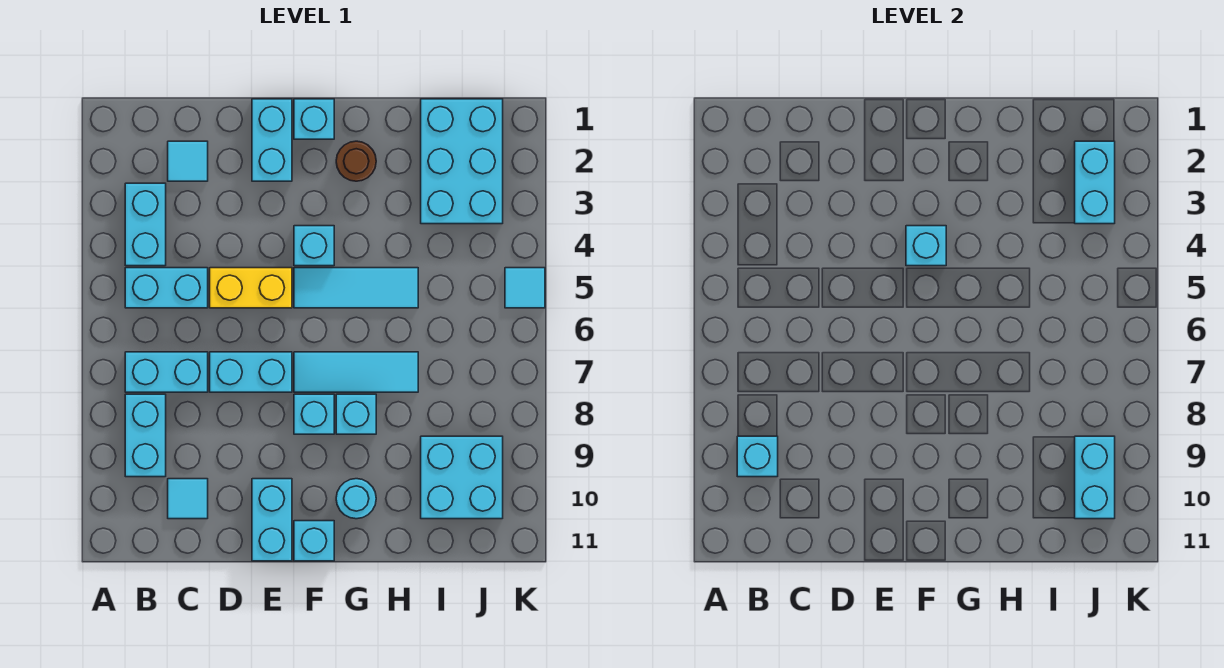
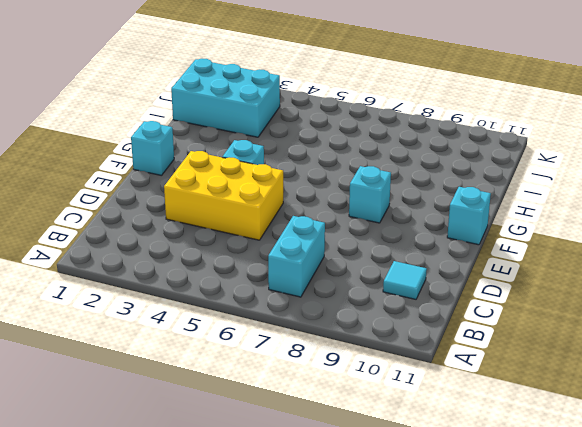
yellow 2x3 brick [164,151,283,240] -> yellow 1x2 brick [210,268,292,308]
none -> cyan 1x2 brick [125,183,166,266]
none -> cyan 1x2 brick [125,268,208,308]
none -> cyan 1x2 brick [125,394,166,477]

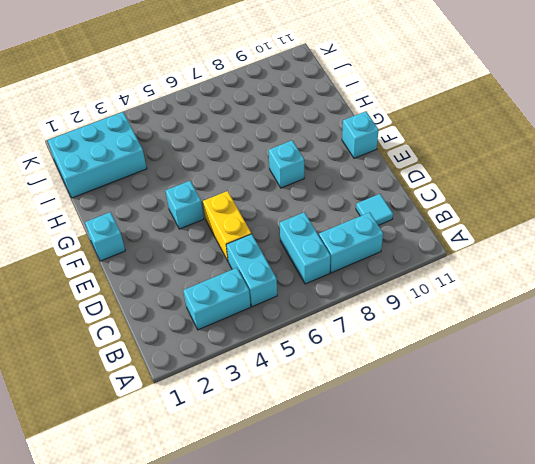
none -> cyan 1x1 tile [168,141,208,181]
none -> cyan 1x2 brick [210,352,292,392]
none -> cyan 1x2 brick [252,99,292,181]

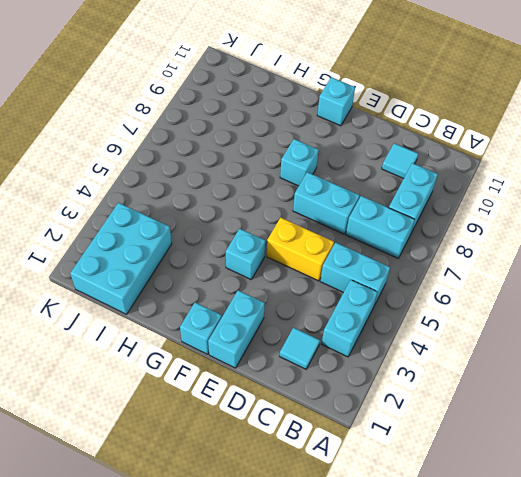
none -> cyan 1x2 brick [252,479,292,561]
none -> cyan 1x3 tile [294,268,418,308]
none -> cyan 1x3 tile [294,352,418,392]

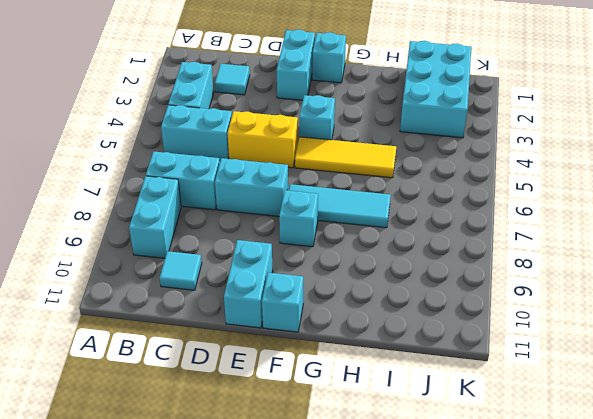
yellow 1x3 tile [295,137,396,178] -> cyan 1x3 tile [294,268,418,308]
none -> brown 1x1 round brick [336,141,376,181]
none -> cyan 1x1 brick [336,394,376,434]
none -> cyan 1x1 round brick [336,479,376,519]

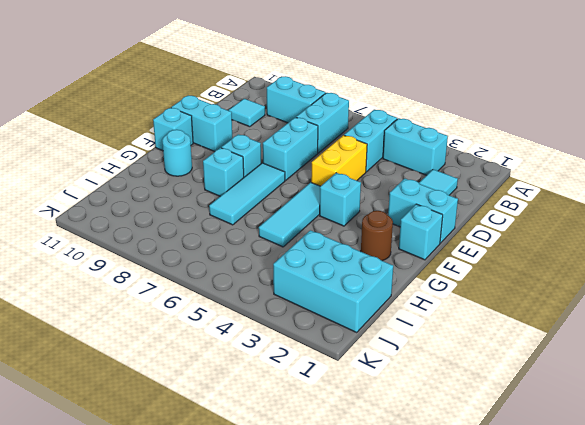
none -> cyan 2x2 brick [421,436,503,519]
none -> cyan 1x1 tile [505,268,545,308]
none -> cyan 1x1 brick [737,436,778,477]

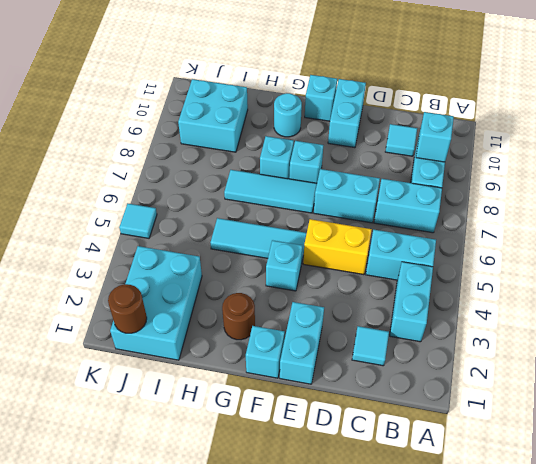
brown 1x1 round brick [108,284,147,333] -> none
none -> cyan 1x1 brick [906,226,946,266]
none -> cyan 1x2 brick [1075,141,1115,224]
none -> cyan 1x2 brick [1075,436,1115,519]

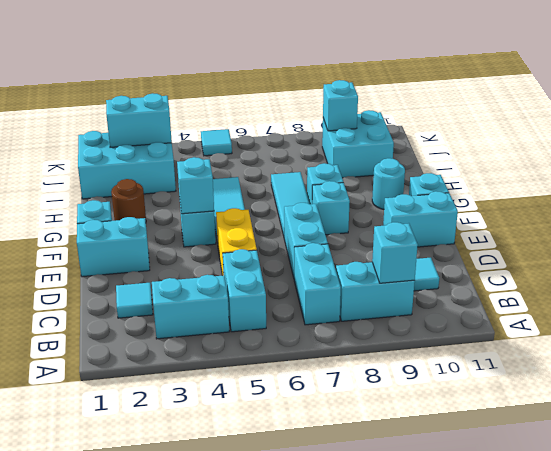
cyan 1x1 brick [323,80,358,131] -> cyan 1x2 brick [1075,436,1115,519]

